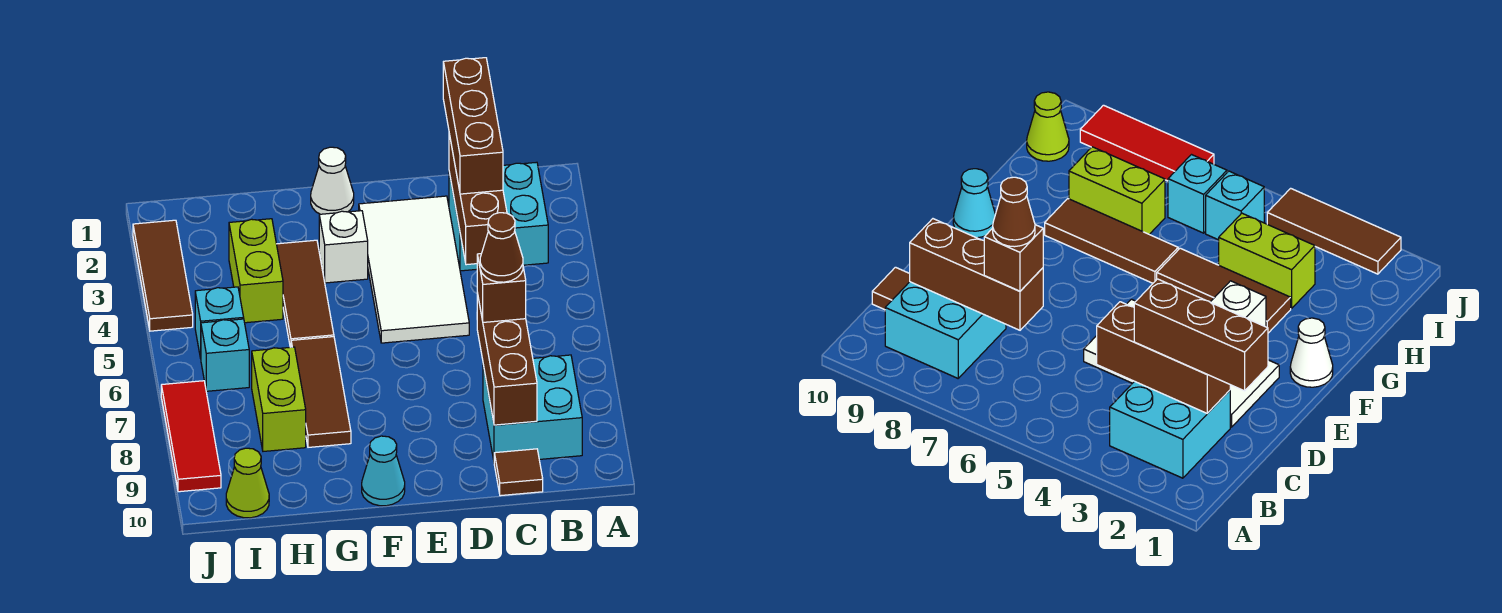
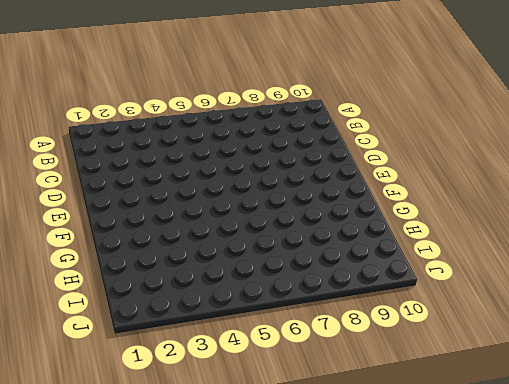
none -> cyan 2x2 brick [449,162,548,271]
none -> cyan 2x2 brick [483,355,582,460]
none -> brown 1x1 tile [494,449,543,496]

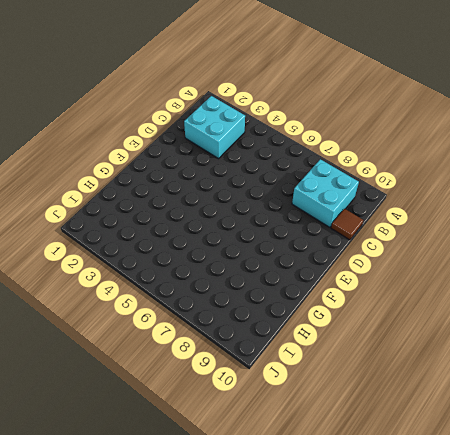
none -> white 2x4 tile [359,196,469,343]
none -> white 1x1 cone [311,147,354,214]
none -> white 1x1 brick [319,211,368,283]

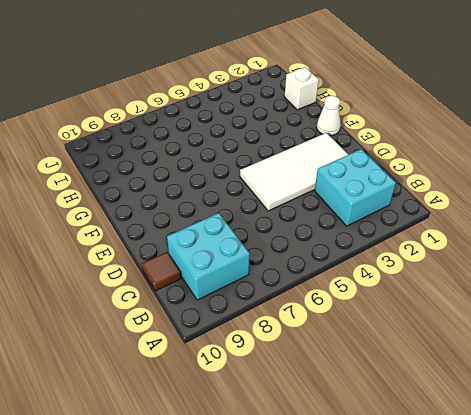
white 1x1 brick [284,67,319,110] -> white 1x1 brick moved to [319,211,368,283]
none -> cyan 1x1 cone [362,436,405,506]
none -> brown 1x3 tile [277,240,334,347]
none -> brown 1x3 tile [291,337,351,447]

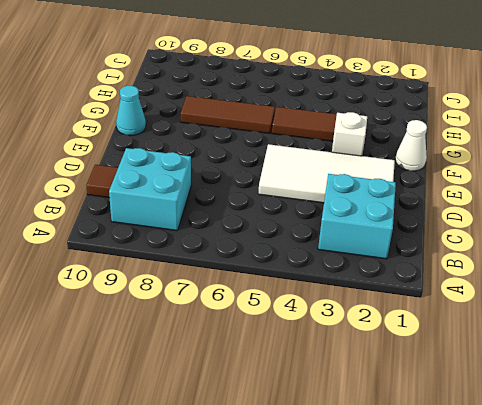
none -> lime 1x2 brick [229,219,283,323]
none -> lime 1x2 brick [252,347,306,451]
none -> cyan 1x1 brick [195,287,244,358]

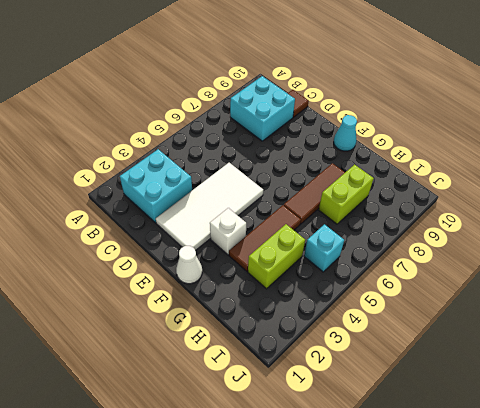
none -> cyan 1x1 brick [201,319,249,391]
none -> lime 1x1 cone [226,448,269,518]
none -> brown 1x3 tile [133,220,193,331]

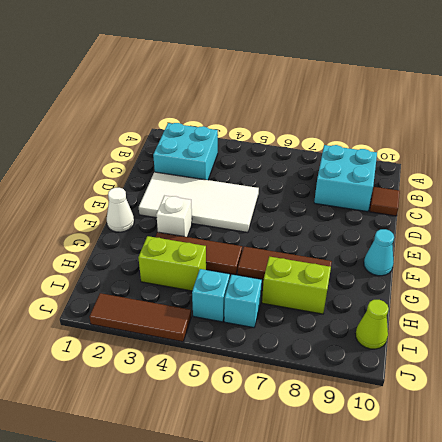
none -> red 1x3 tile [161,381,221,492]
none -> brown 1x3 brick [449,134,507,265]
none -> brown 1x3 brick [477,293,537,425]

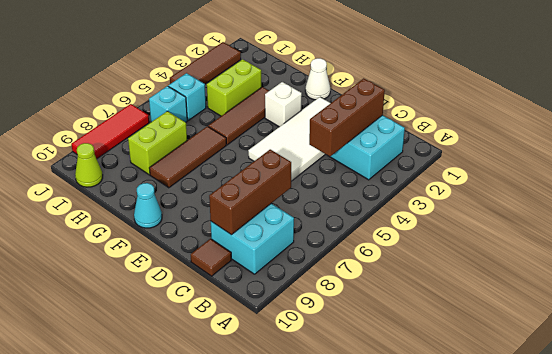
none -> brown 1x3 brick [443,58,503,194]
none -> brown 1x1 brick [477,254,526,322]
none -> brown 1x1 cone [480,213,523,282]

